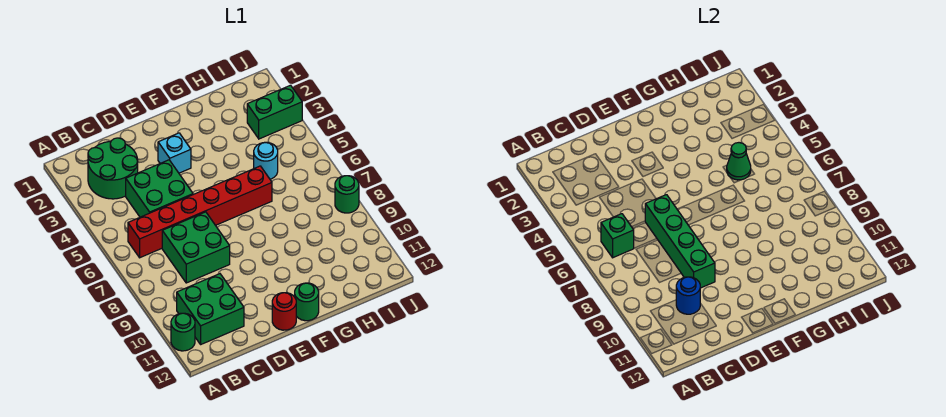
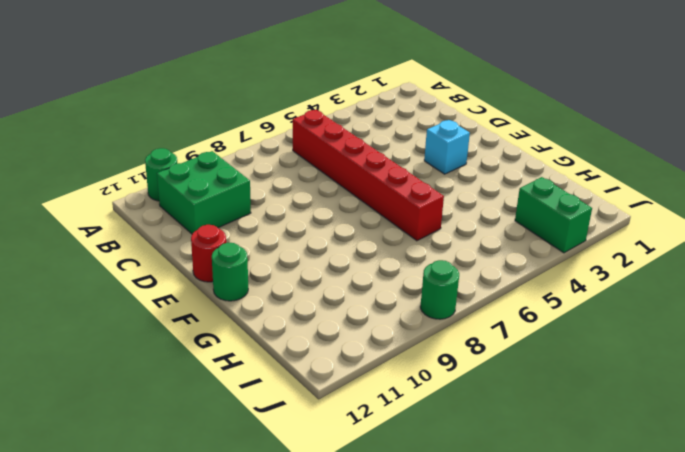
none -> green 2x2 round brick [88,138,138,199]
none -> green 2x2 brick [126,160,193,217]
none -> green 2x2 brick [162,212,230,283]

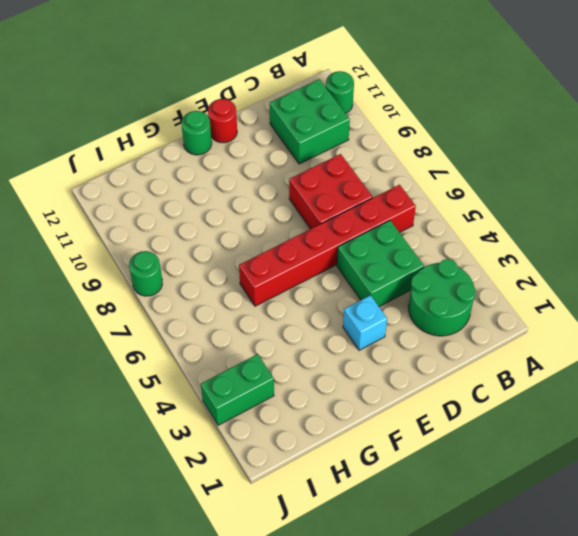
red 2x2 brick [289,154,373,229] -> green 2x2 brick [162,212,230,283]
none -> cyan 1x1 round brick [254,142,278,179]
none -> green 1x1 brick [601,214,634,258]
none -> blue 1x1 round brick [676,277,700,314]

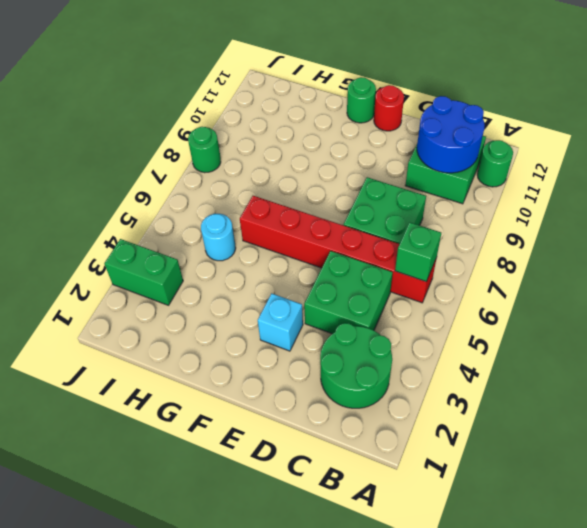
blue 2x2 round brick [417,96,485,173] -> blue 1x1 round brick [676,277,700,314]
none -> green 1x4 brick [645,195,715,288]
none -> green 1x1 cone [727,143,751,180]

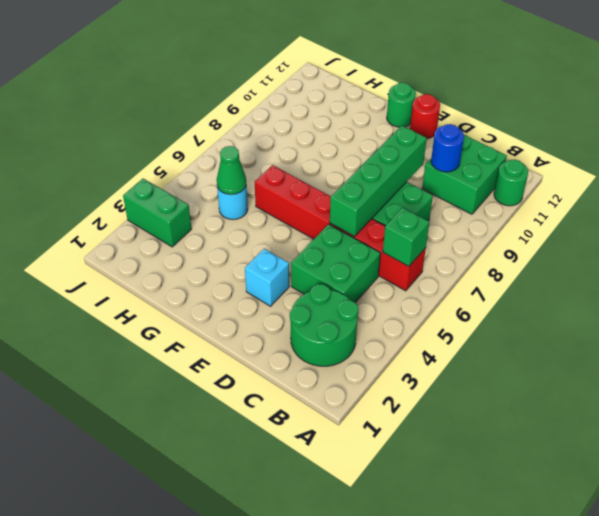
none -> green 1x1 round brick [335,176,359,213]

